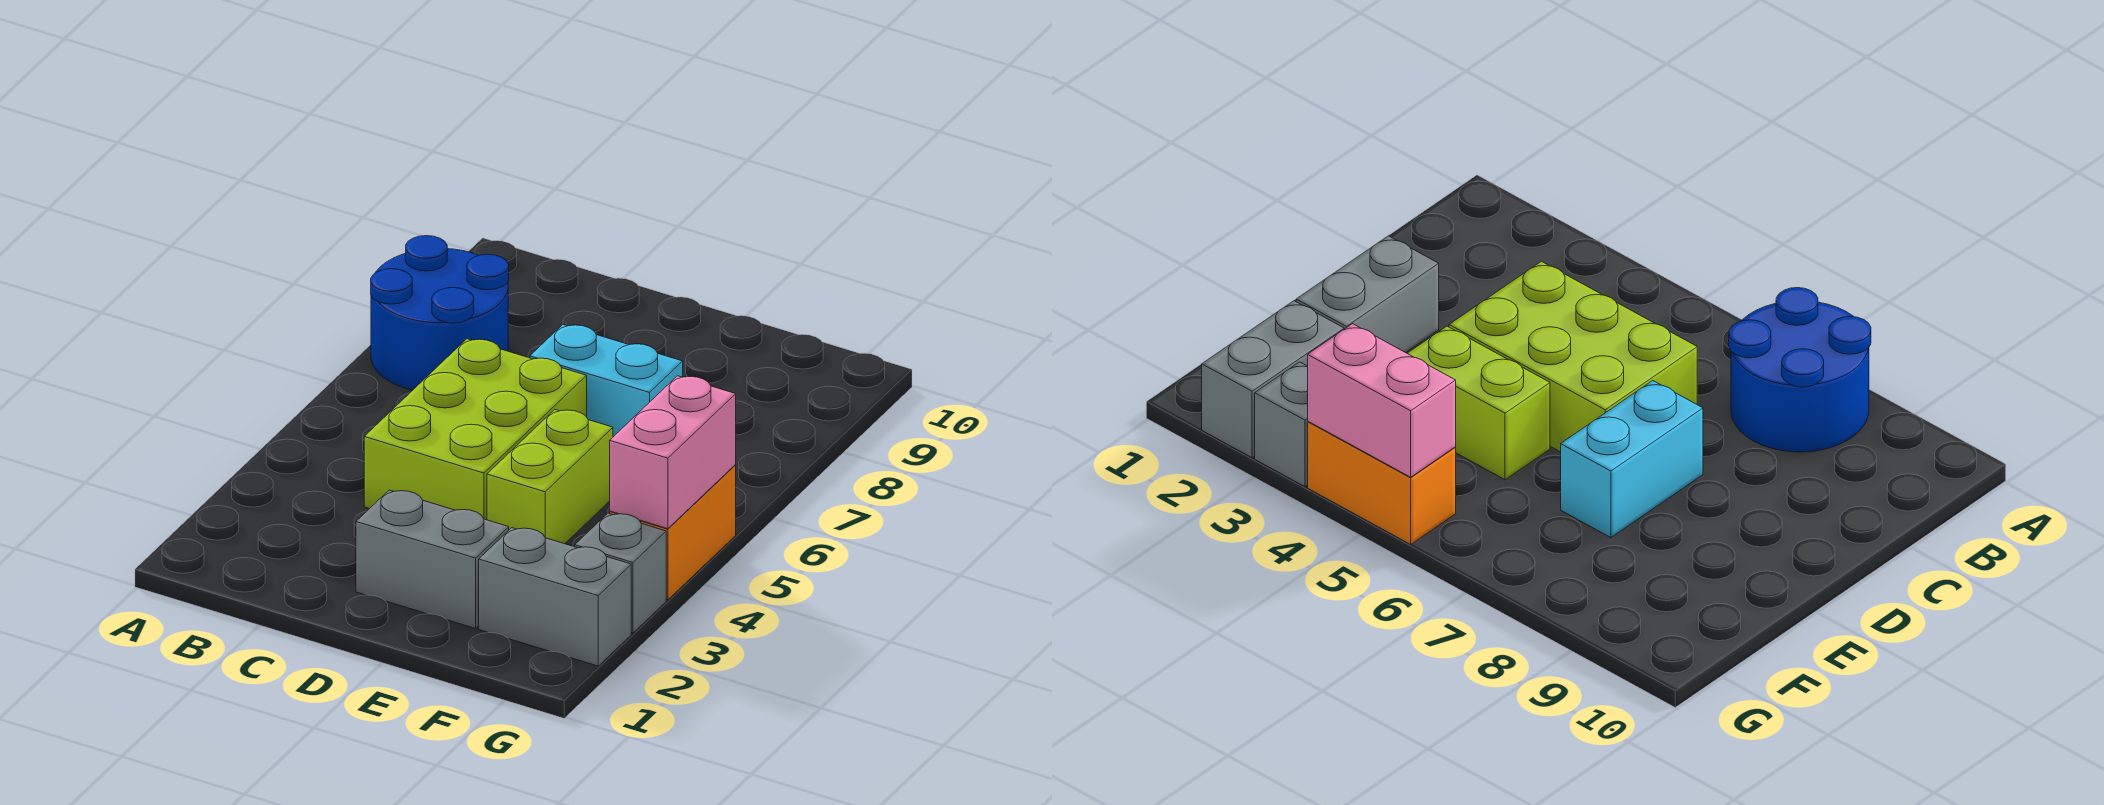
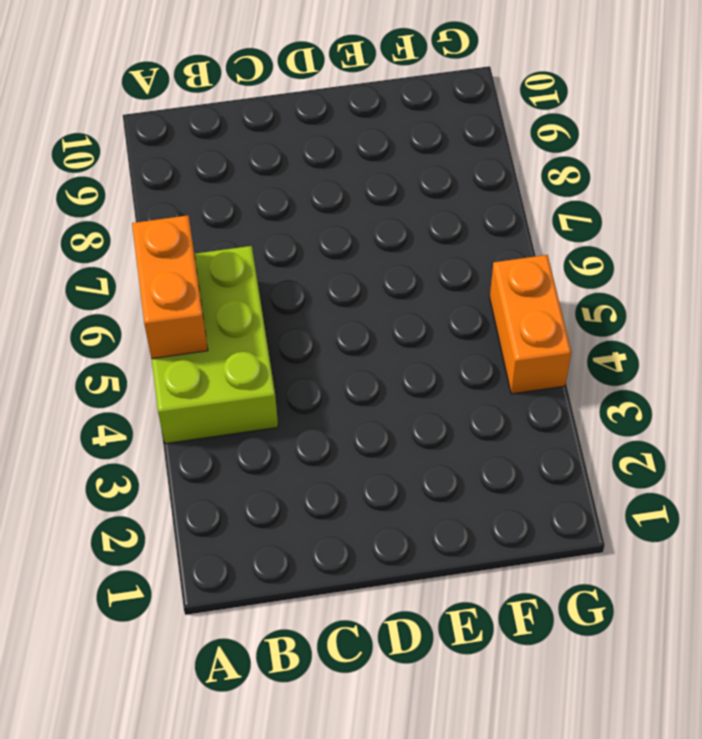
lime 2x3 brick [152,246,278,444] -> lime 2x3 brick moved to [364,339,587,520]
orange 1x2 brick [132,215,208,359] -> none
none -> blue 2x2 round brick [371,236,509,390]
none -> grey 1x2 brick [356,490,509,629]

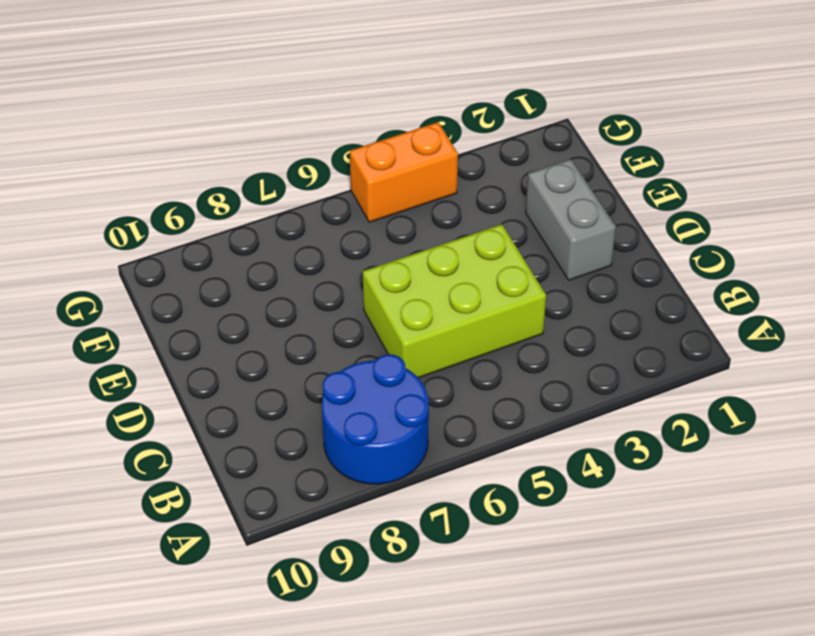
none -> cyan 1x2 brick [530,325,683,437]
none -> lime 1x2 brick [487,410,613,544]

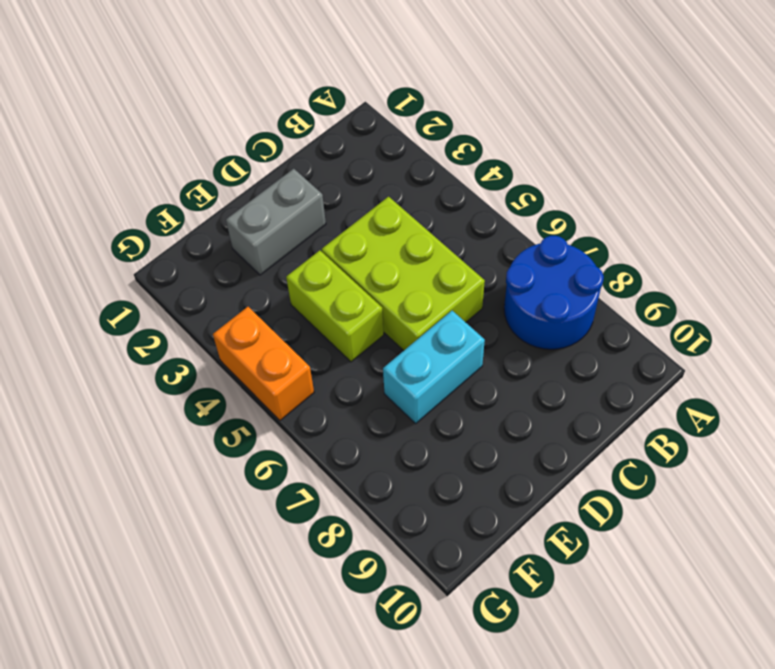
none -> grey 1x2 brick [479,528,631,666]
none -> grey 1x1 brick [575,513,666,633]

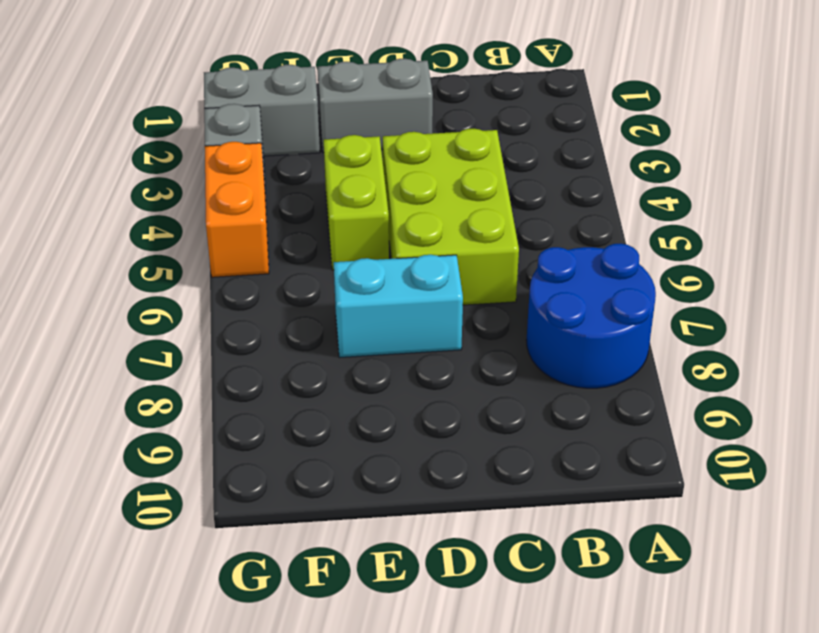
none -> pink 1x2 brick [610,376,736,529]

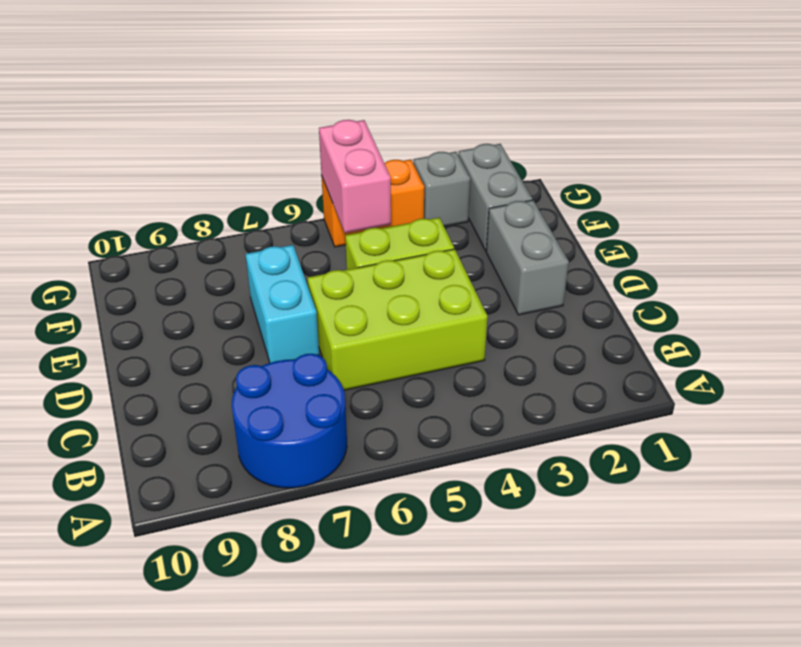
pink 1x2 brick [319,120,391,233] -> pink 1x2 brick turned to [610,376,736,529]

